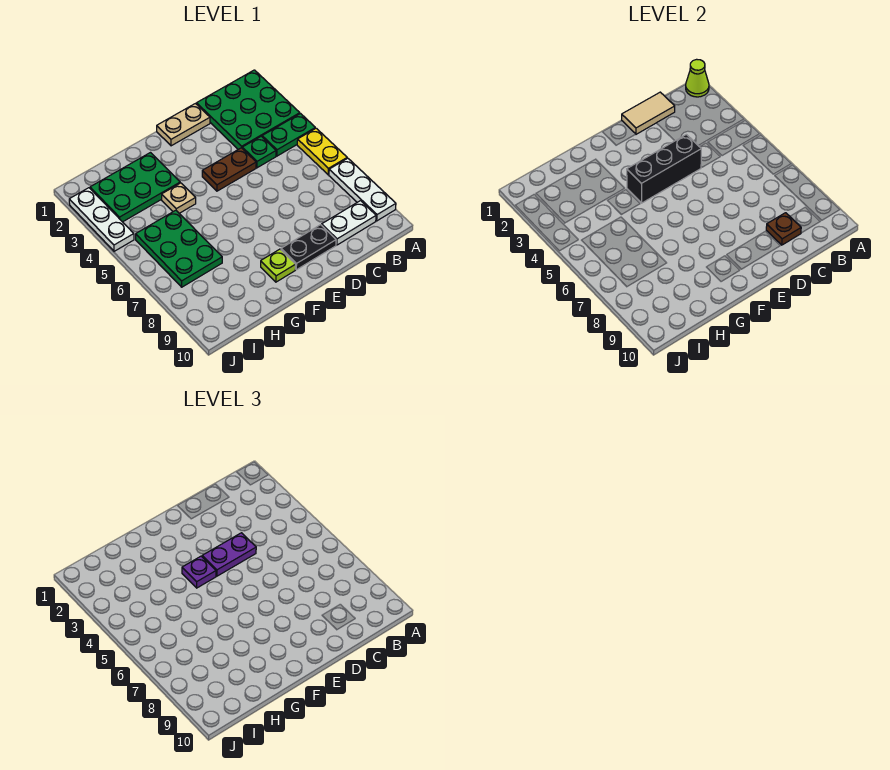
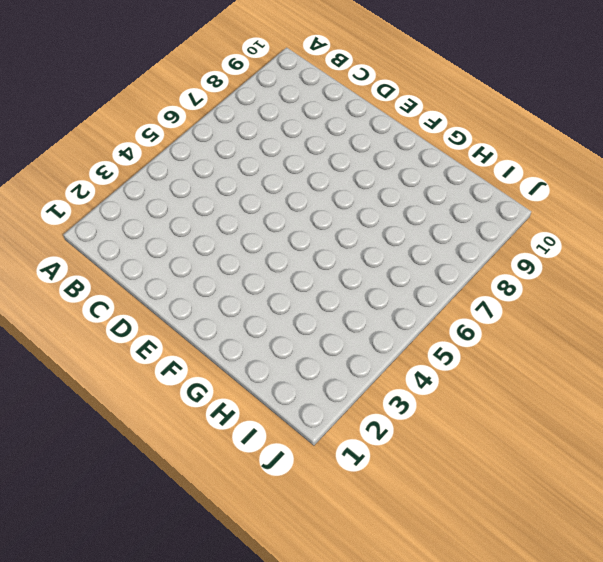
none -> green 3x3 plate [197,70,300,149]
none -> green 1x2 plate [262,114,315,156]
none -> yellow 1x2 plate [297,128,347,175]

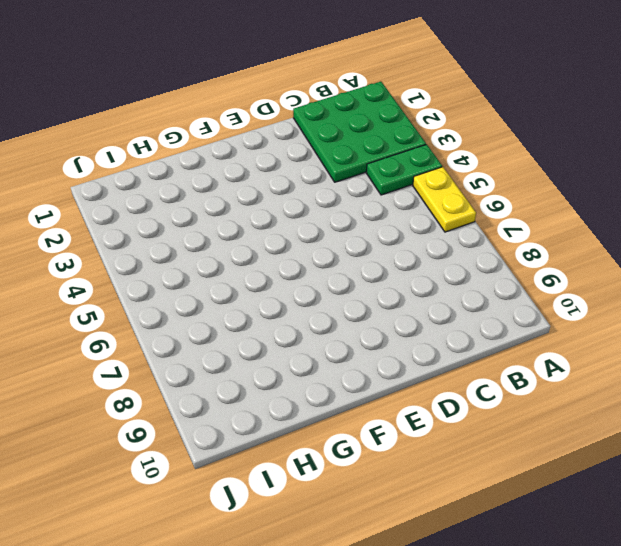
none -> white 1x3 plate [329,158,396,221]
none -> white 1x2 plate [322,201,376,245]
none -> green 1x1 plate [242,136,276,168]

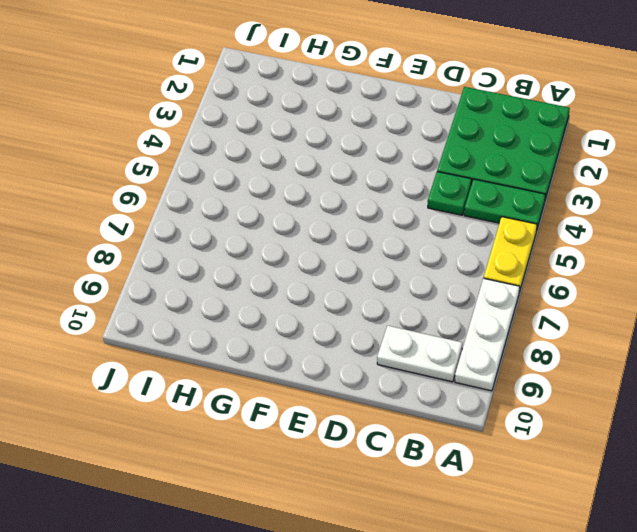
none -> tan 1x2 plate [157,104,210,146]
none -> brown 1x2 plate [202,148,256,191]
none -> black 1x2 plate [281,225,336,270]

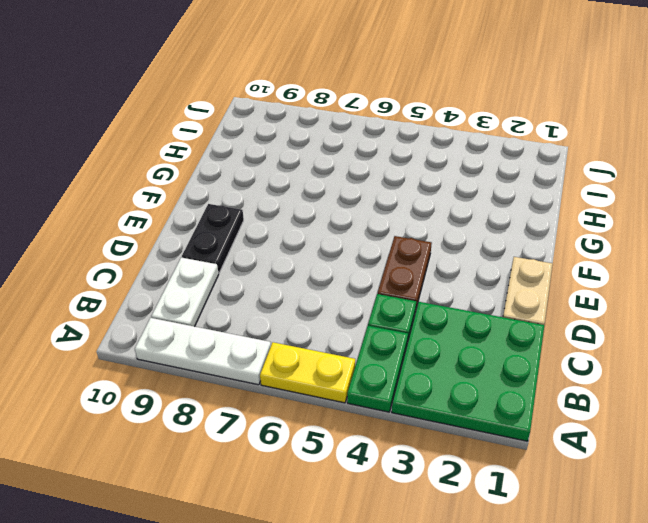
none -> lime 1x1 plate [261,249,296,282]
none -> green 2x3 plate [90,153,180,222]
none -> tan 1x1 plate [162,183,196,213]

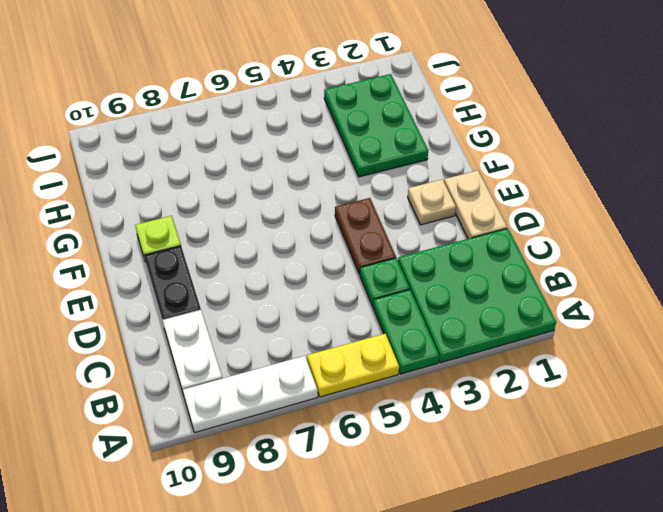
tan 1x1 plate [408,179,456,225] -> tan 1x1 plate moved to [162,183,196,213]
none -> green 2x3 plate [136,210,222,287]
none -> white 1x3 plate [69,188,134,251]
none -> lime 1x1 cone [686,59,709,97]

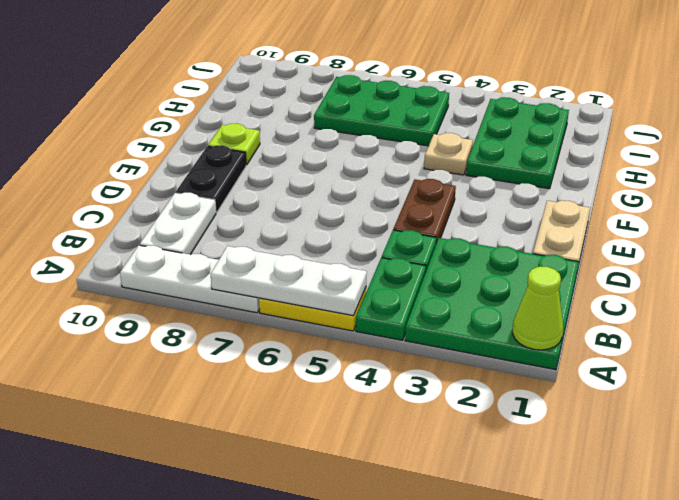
white 1x3 plate [211,246,367,316] -> white 1x3 plate moved to [69,188,134,251]
none -> tan 1x2 tile [622,92,675,134]
none -> brown 1x1 plate [766,213,801,245]
none -> black 1x3 brick [627,134,701,203]

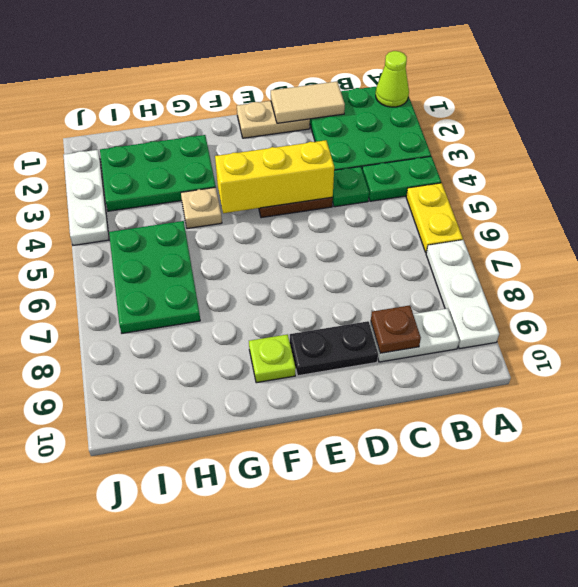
yellow 1x3 brick [215,140,334,213] -> black 1x3 brick [627,134,701,203]
none -> purple 1x2 plate [202,533,256,576]
none -> purple 1x1 plate [182,556,216,588]

